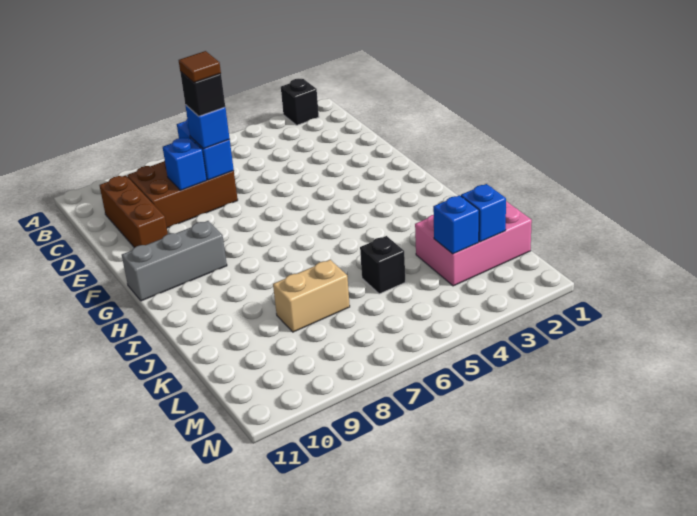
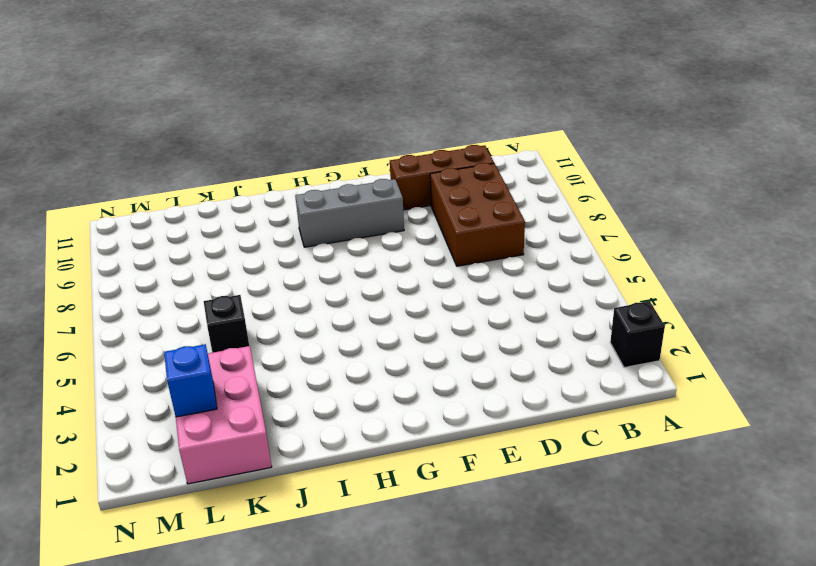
grey 1x3 brick [295,179,404,247] -> grey 1x3 brick turned to [122,221,227,301]
none -> tan 1x2 brick [273,260,350,332]
none -> blue 1x2 brick [177,119,234,180]
none -> blue 1x1 brick [163,137,207,190]

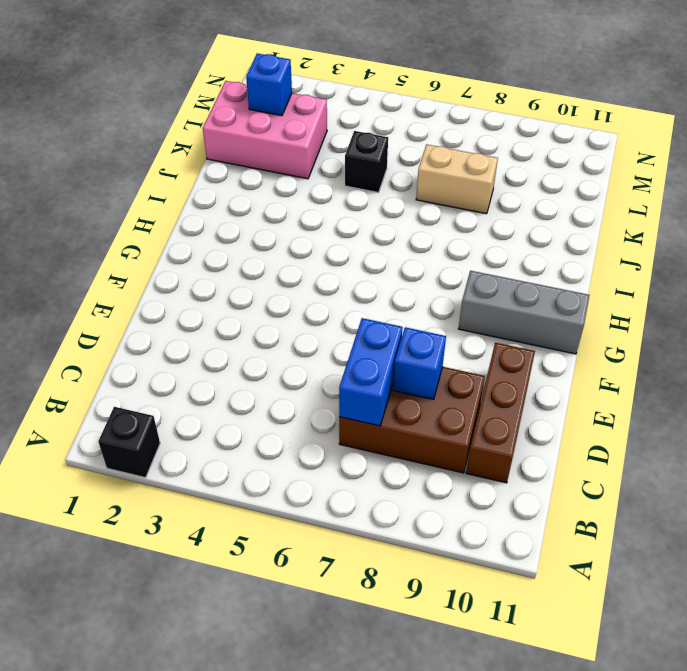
none -> blue 1x1 brick [433,195,479,254]
none -> blue 1x1 brick [185,105,230,149]
none -> black 1x1 brick [180,72,225,116]

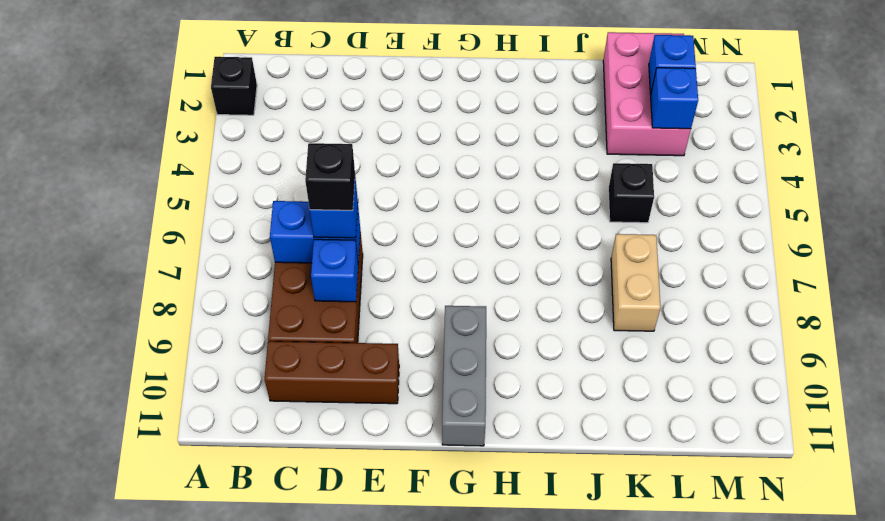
none -> brown 1x1 tile [179,51,221,83]

